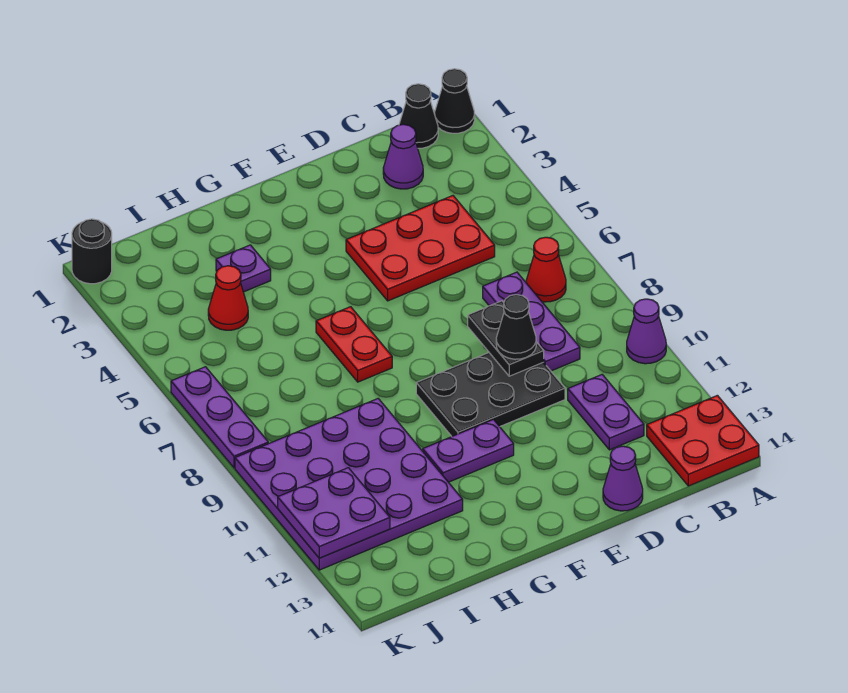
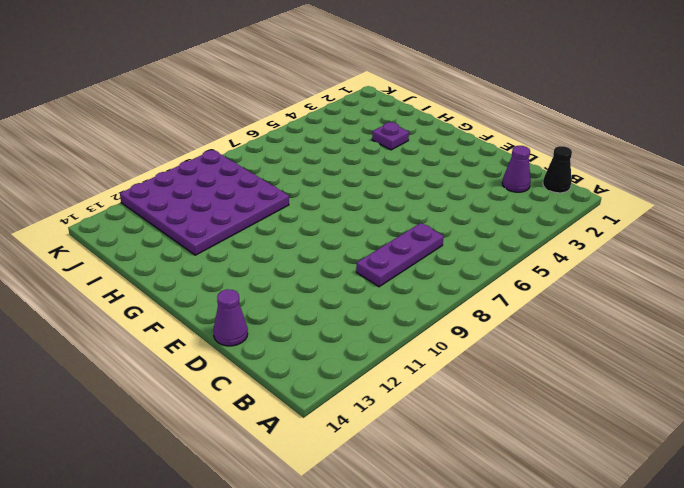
none -> black 1x1 cone [435,69,475,133]
none -> purple 1x1 cone [627,299,666,364]
none -> red 2x2 plate [647,395,759,486]

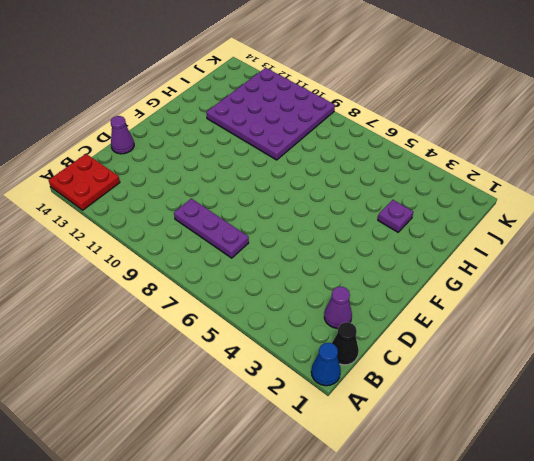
blue 1x1 cone [311,343,341,386] -> black 1x1 cone [435,69,475,133]
none -> purple 1x1 cone [627,299,666,364]
none -> red 1x1 cone [526,237,566,302]
none -> red 2x3 plate [346,196,495,301]

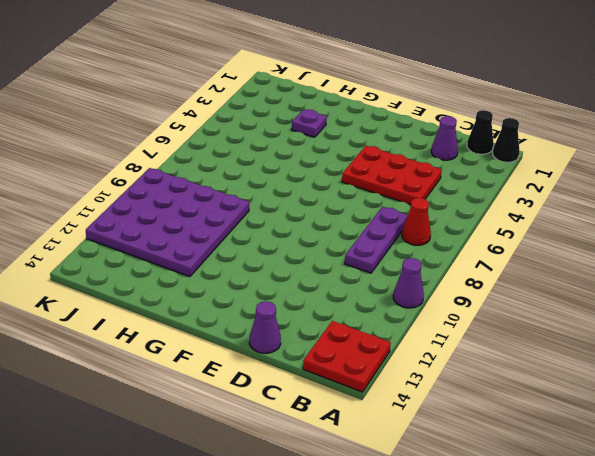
none -> purple 1x2 plate [568,375,644,450]
none -> black 2x3 plate [416,353,565,436]
none -> purple 1x2 plate [423,419,514,482]

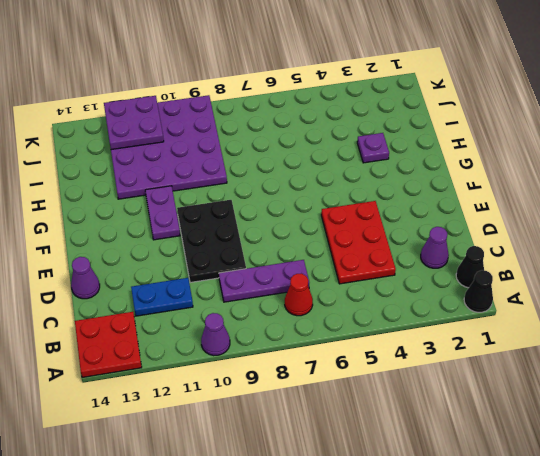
blue 1x2 plate [131,278,193,316] -> purple 1x2 plate [568,375,644,450]
none -> red 1x2 plate [316,307,392,382]
none -> red 1x1 cone [208,266,248,330]
none -> black 1x1 round brick [72,219,112,284]

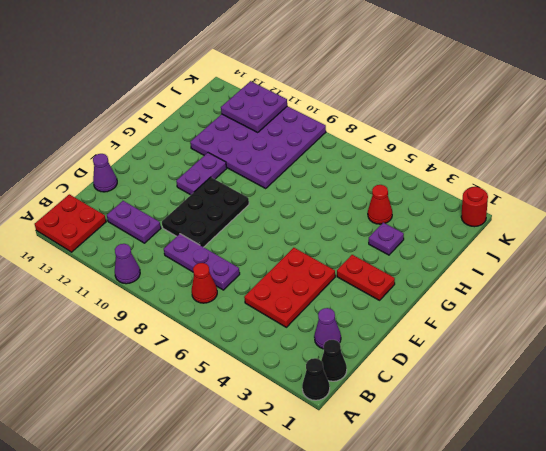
red 1x2 plate [337,255,395,300] -> red 1x2 plate moved to [316,307,392,382]
red 1x1 round brick [461,187,488,227] -> black 1x1 round brick [72,219,112,284]
none -> purple 1x3 plate [171,367,268,468]
none -> black 1x2 plate [468,301,544,376]
none -> black 1x1 cone [496,295,536,359]

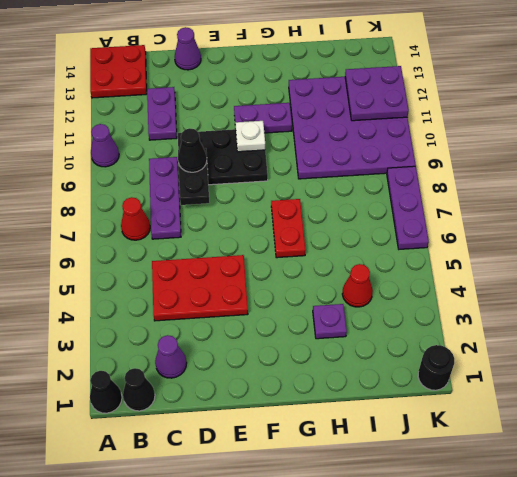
white 1x1 plate [235,121,265,152] -> none

